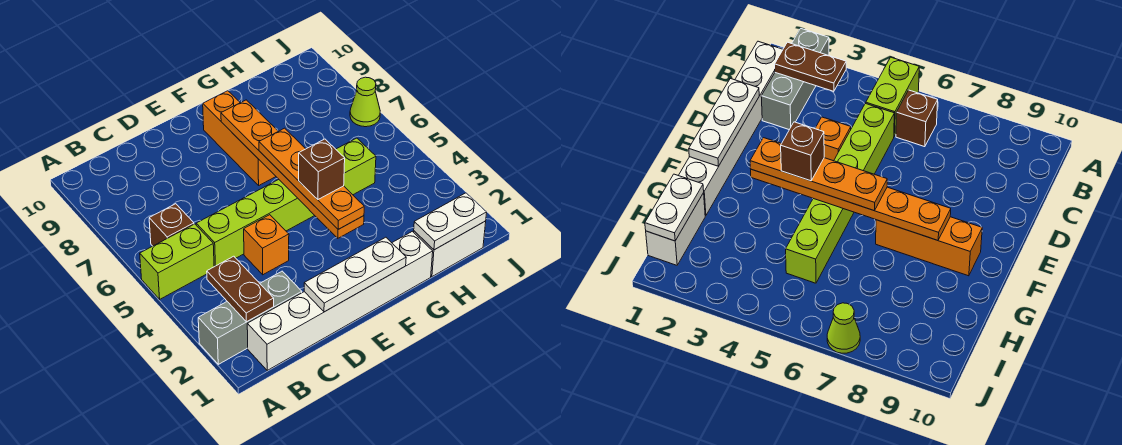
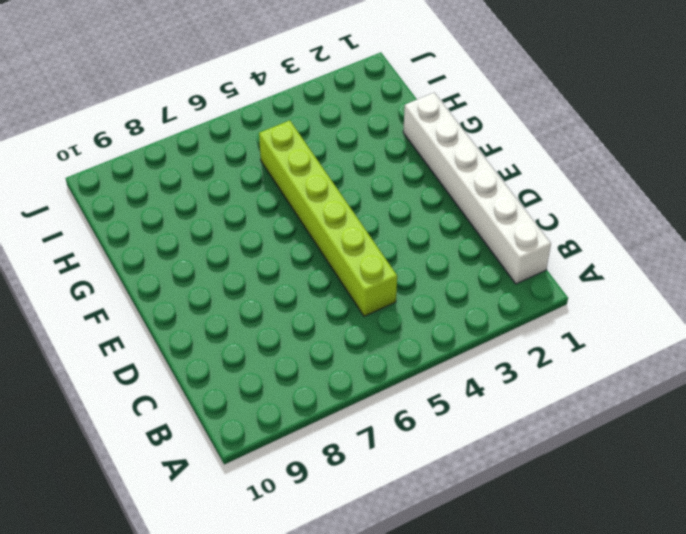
none -> grey 1x3 brick [198,271,302,364]
none -> lime 1x2 brick [140,224,214,299]
none -> brown 1x1 brick [149,204,194,246]

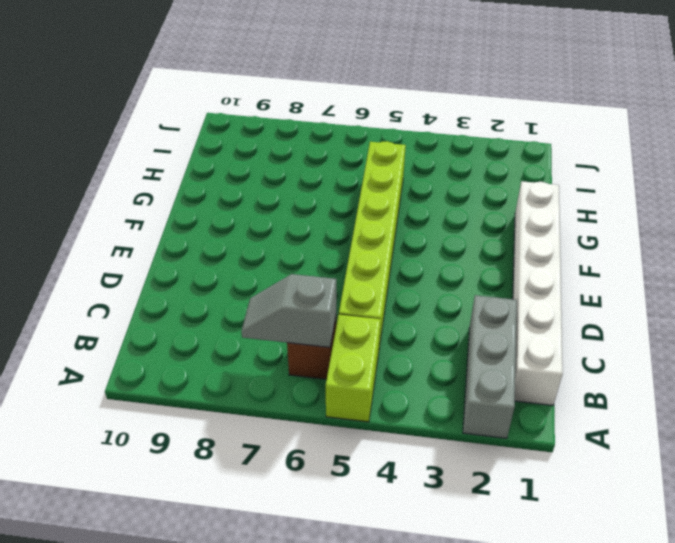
grey 1x2 slope [241,274,336,347] -> none
none -> orange 1x1 brick [244,215,289,275]
none -> orange 1x3 brick [203,91,276,185]
none -> white 1x2 brick [414,221,486,277]

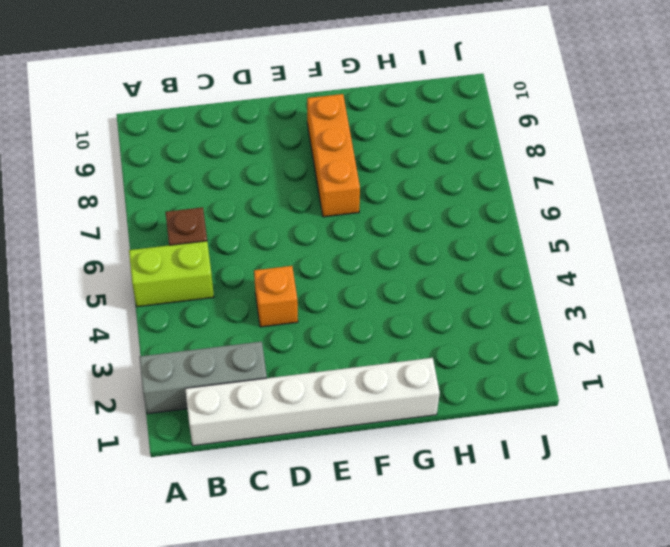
none -> lime 1x6 brick [196,138,376,267]
none -> white 1x2 brick [414,221,486,277]
none -> lime 1x1 cone [350,77,380,127]

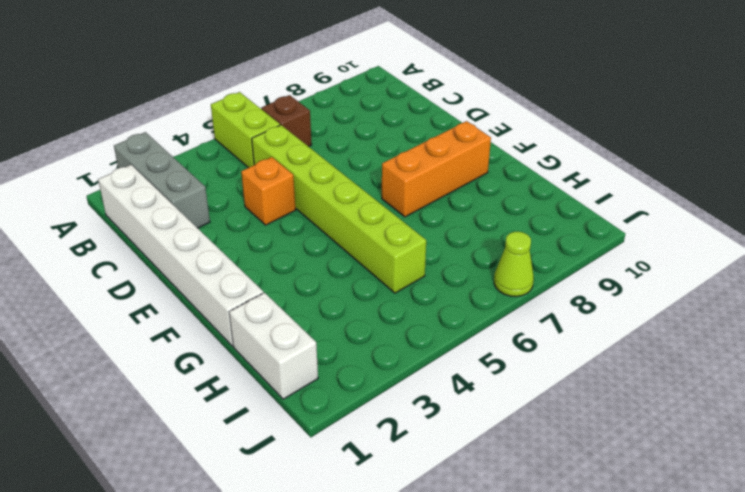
none -> brown 1x2 plate [207,256,274,322]
none -> white 1x3 plate [304,237,406,312]
none -> orange 1x6 plate [221,100,364,238]

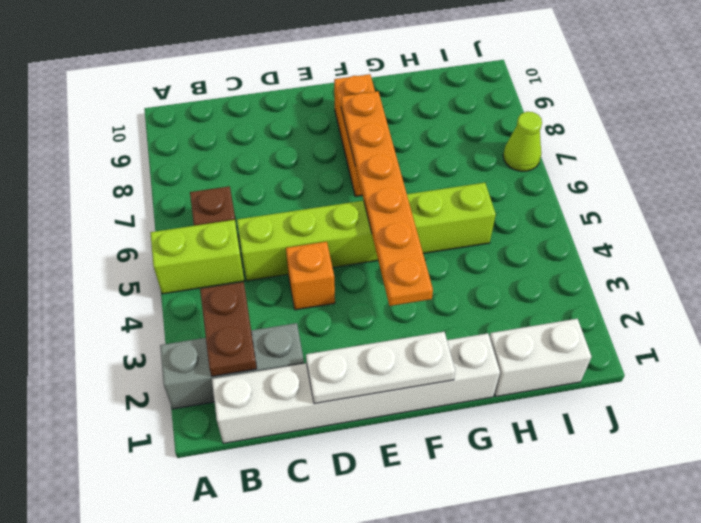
none -> white 1x2 plate [414,193,487,250]
none -> orange 1x4 plate [259,128,364,229]
none -> brown 1x1 brick [299,139,345,199]

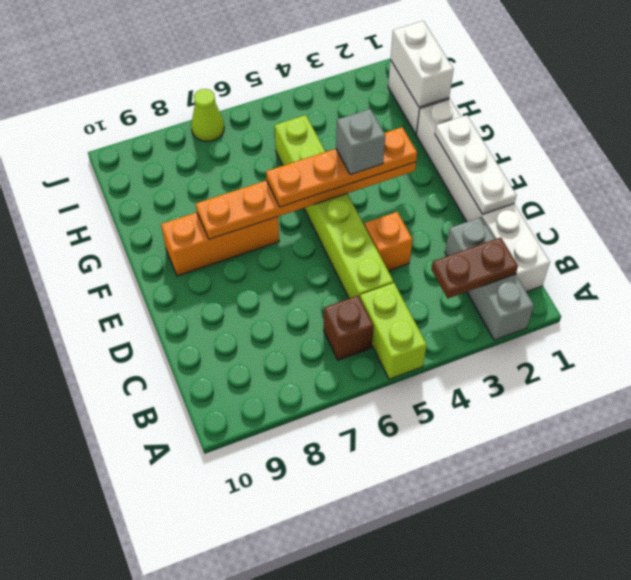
grey 1x1 brick [336,109,385,175] -> brown 1x1 brick [299,139,345,199]
white 1x2 brick [390,21,454,107] -> white 1x2 plate [414,193,487,250]

